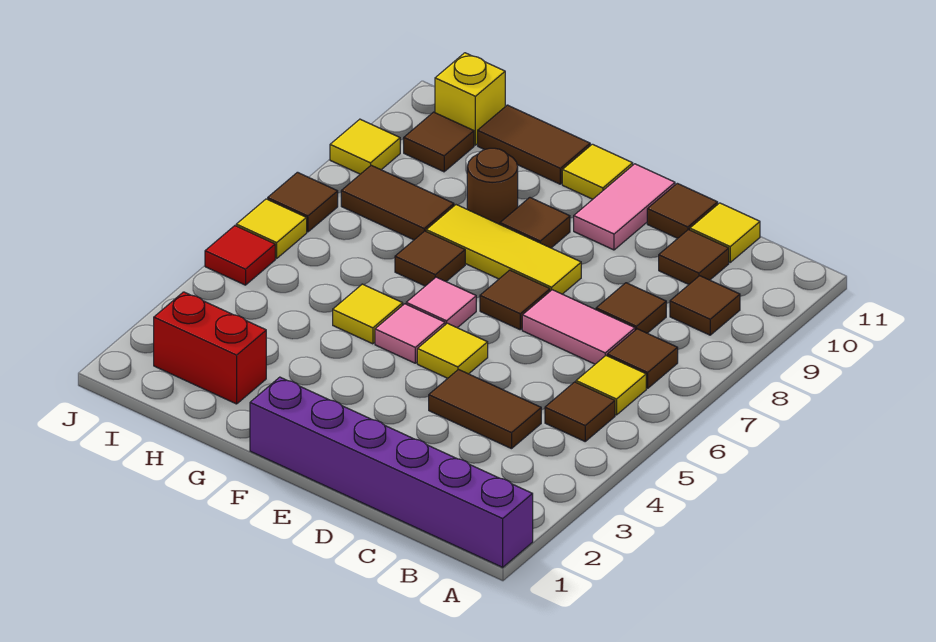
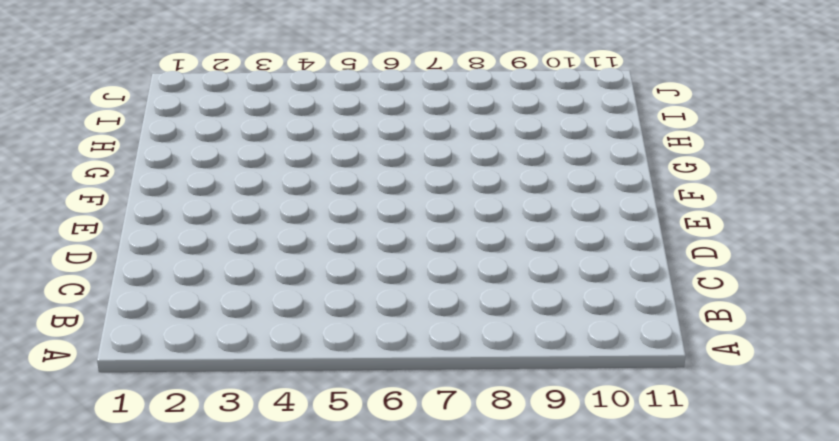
none -> purple 1x6 brick [250,377,533,567]
none -> brown 1x1 tile [545,382,615,441]
none -> yellow 1x1 tile [576,356,646,415]
none -> brown 1x1 tile [607,329,678,388]

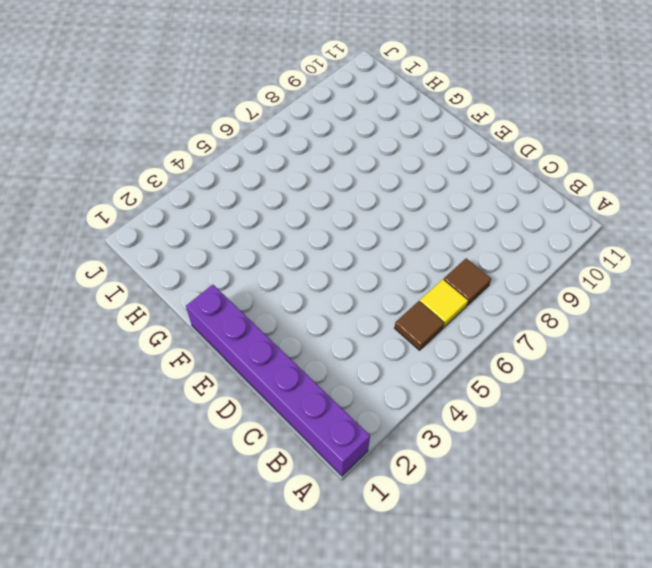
none -> brown 1x1 tile [670,276,740,335]
none -> brown 1x2 tile [429,370,541,449]
none -> pink 1x2 tile [522,290,635,364]
none -> brown 1x1 tile [596,283,666,333]

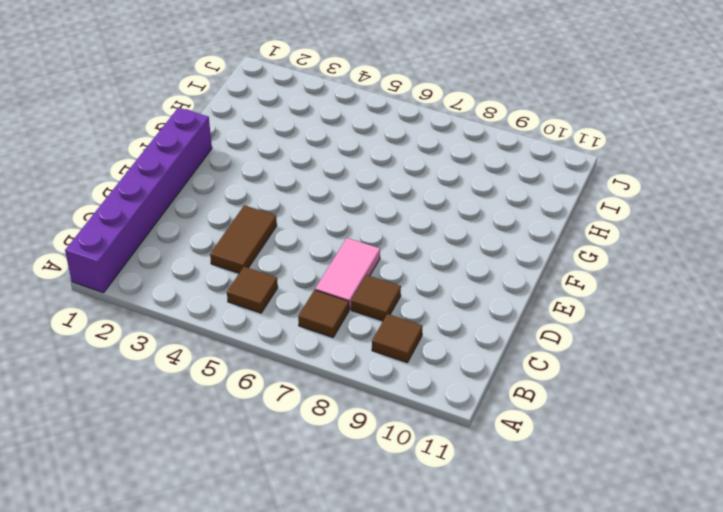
none -> yellow 1x1 tile [576,356,646,415]
none -> brown 1x1 tile [659,230,729,284]
none -> yellow 1x1 tile [690,203,760,262]
none -> brown 1x1 tile [647,183,718,238]

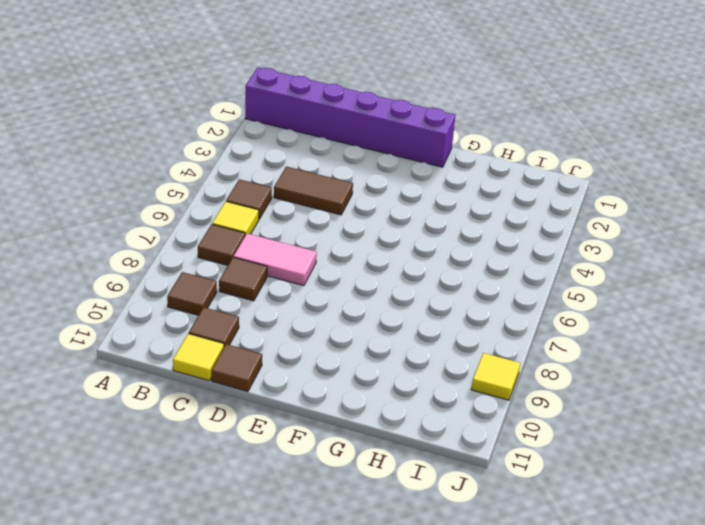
none -> yellow 1x1 tile [417,323,488,378]
none -> brown 1x1 tile [480,270,550,330]
none -> yellow 1x3 tile [426,205,581,294]
none -> pink 1x2 tile [574,164,675,250]

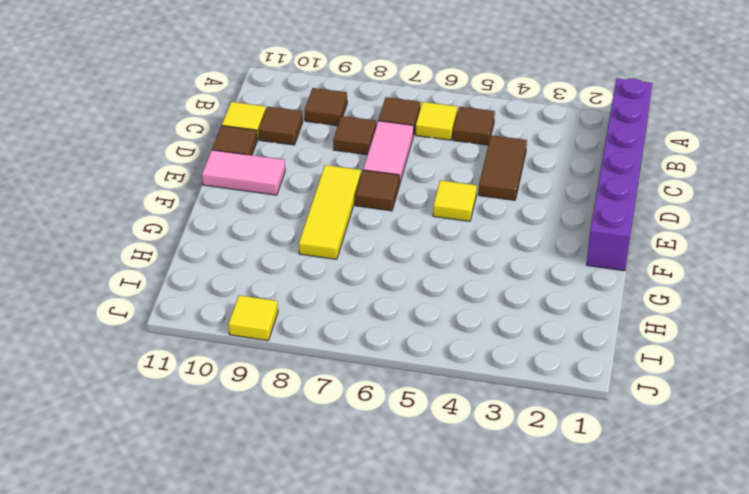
none -> pink 1x1 tile [375,304,445,363]
none -> pink 1x1 tile [406,277,476,328]
none -> brown 1x1 tile [500,198,570,248]
none -> yellow 1x1 tile [562,144,633,199]

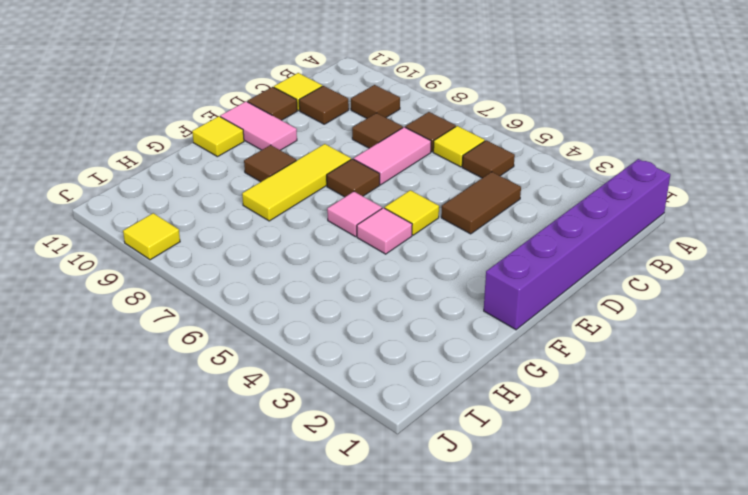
none -> yellow 1x1 tile [333,284,403,344]
none -> brown 1x1 tile [395,231,465,286]
none -> brown 1x1 round brick [467,148,518,224]
none -> brown 1x2 tile [478,105,590,184]

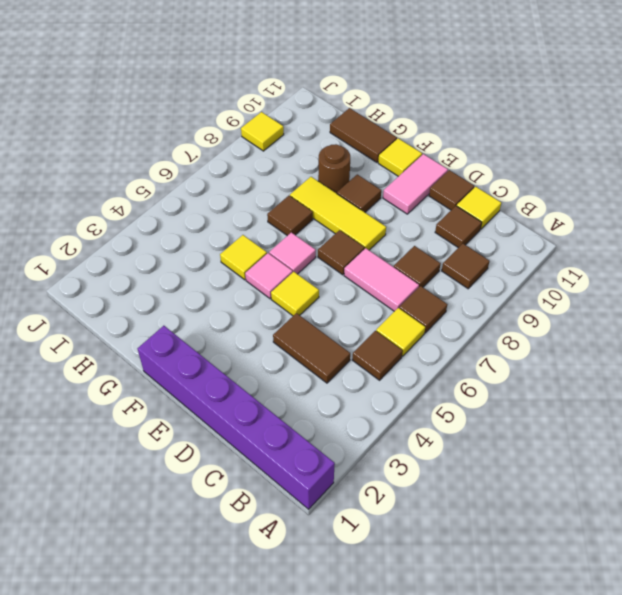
none -> red 1x2 brick [154,292,266,404]
none -> brown 1x2 tile [341,165,454,240]
none -> brown 1x1 tile [404,112,474,172]
none -> yellow 1x1 brick [435,53,505,145]

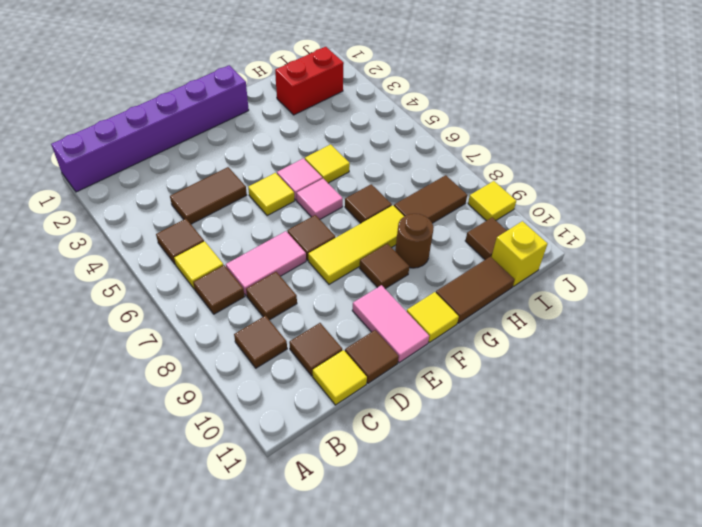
none -> red 1x1 tile [205,226,275,285]
none -> yellow 1x1 tile [236,199,307,258]
none -> brown 1x1 tile [268,172,338,232]

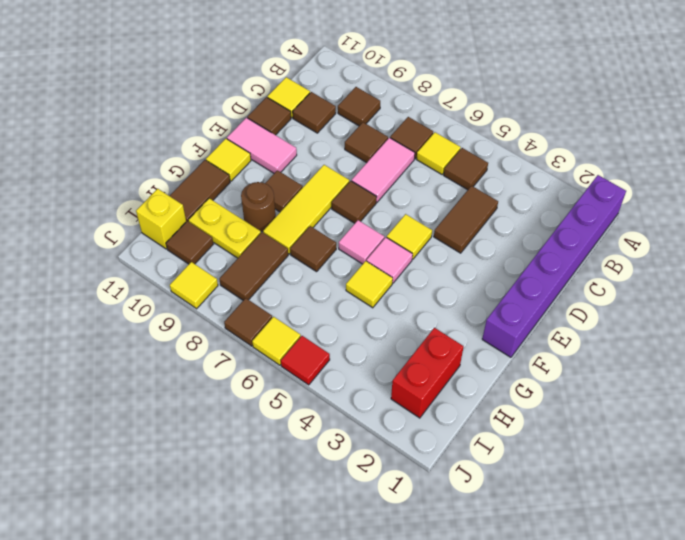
yellow 1x2 plate [188,198,261,258] -> none

